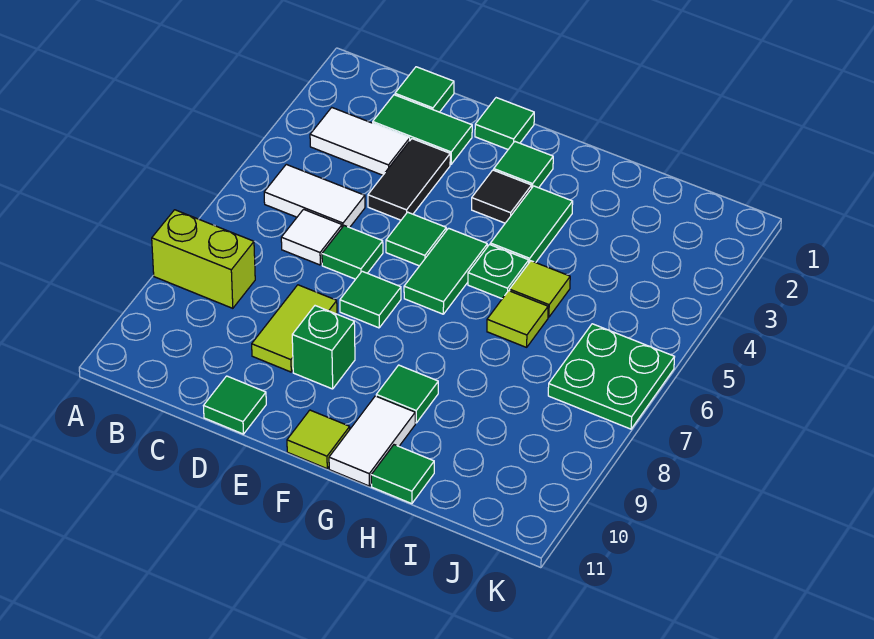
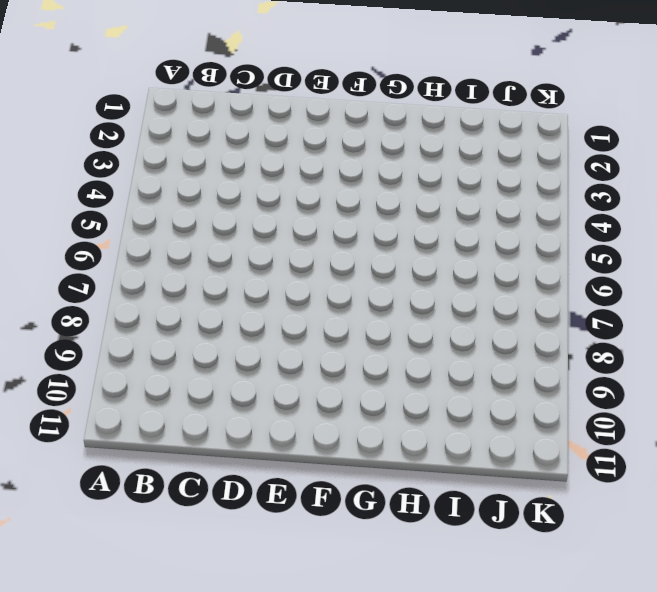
none -> lime 1x2 brick [152,210,255,308]
none -> white 1x2 tile [310,108,410,175]
none -> white 1x2 tile [264,164,365,228]

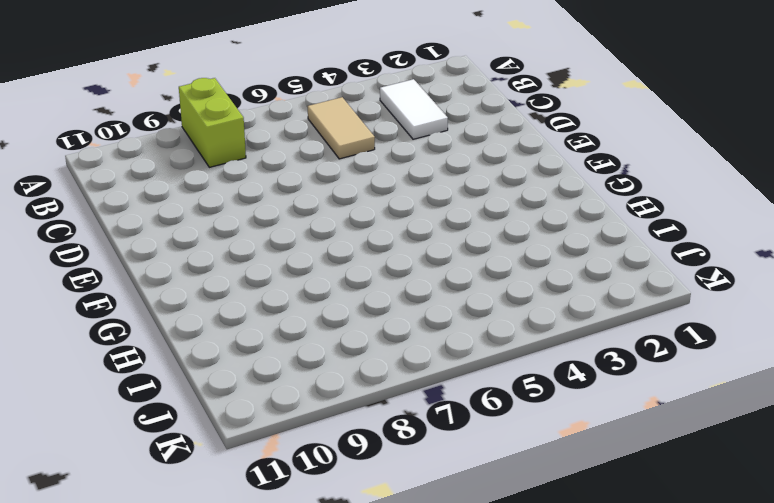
tan 1x2 tile [308,97,375,159] -> white 1x2 tile [264,164,365,228]
none -> green 1x1 tile [395,67,454,112]
none -> green 1x2 tile [373,95,472,164]
none -> white 1x1 tile [281,209,342,265]

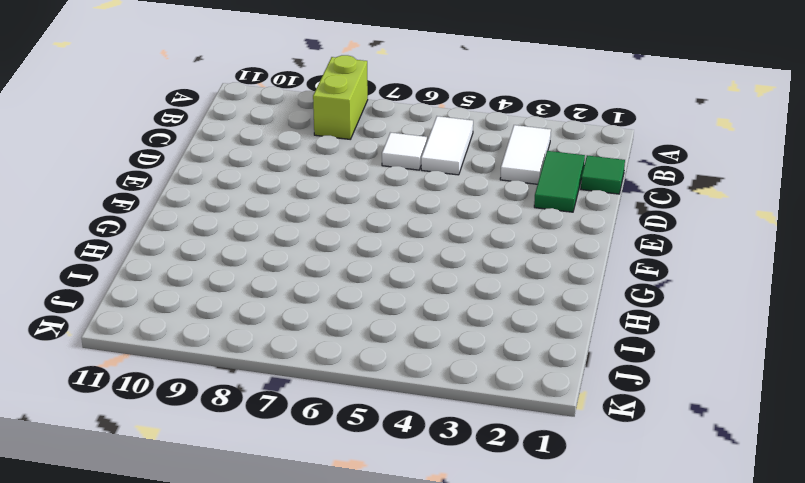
none -> black 1x2 tile [368,139,450,220]
none -> green 1x1 tile [322,226,383,279]
none -> lime 1x2 tile [252,285,337,372]

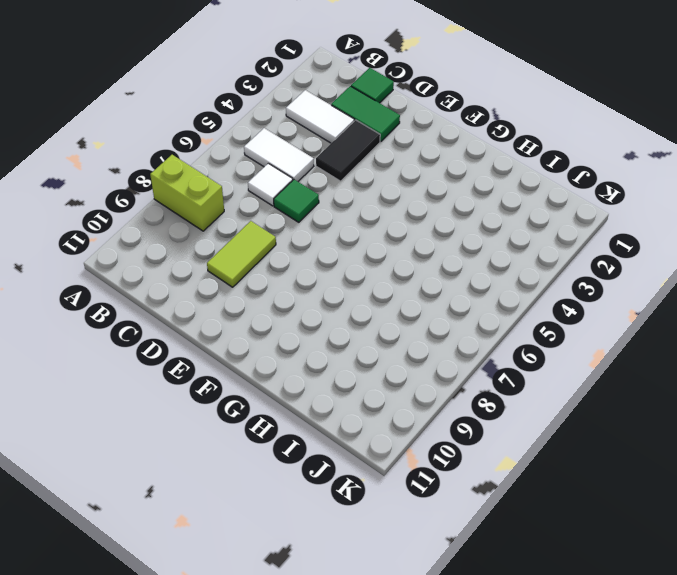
none -> green 1x1 tile [204,376,266,434]
none -> green 1x1 tile [475,98,534,149]
none -> green 1x1 tile [386,212,446,266]

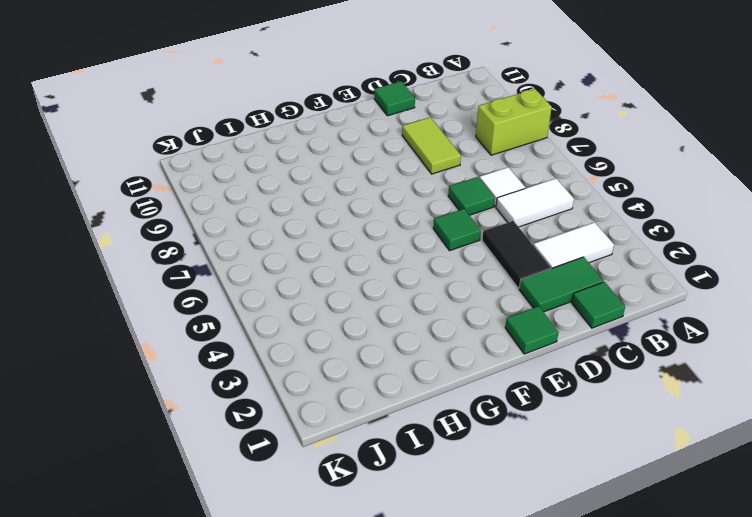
none -> green 1x1 tile [340,271,401,328]
none -> green 1x1 brick [292,306,355,389]
none -> green 1x1 tile [494,142,553,188]

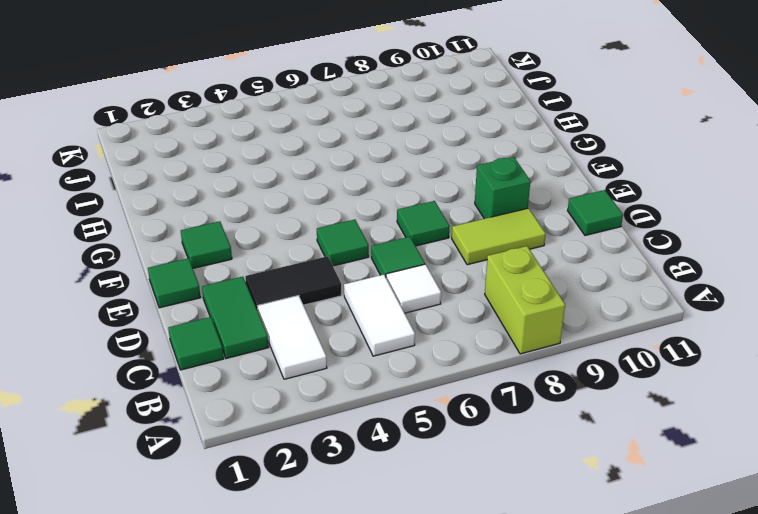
none -> black 1x1 tile [472,170,532,223]
none -> green 1x2 tile [404,228,487,314]
none -> lime 1x1 tile [287,410,350,469]

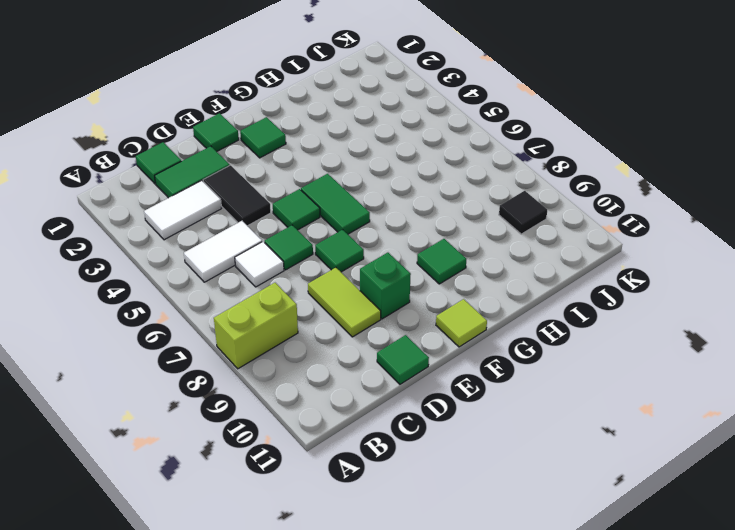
black 1x1 tile [499,191,547,234] -> black 1x1 tile moved to [472,170,532,223]
none -> green 1x2 tile [490,186,573,263]
none -> green 1x1 plate [468,245,529,299]
none -> white 1x2 tile [329,396,415,486]

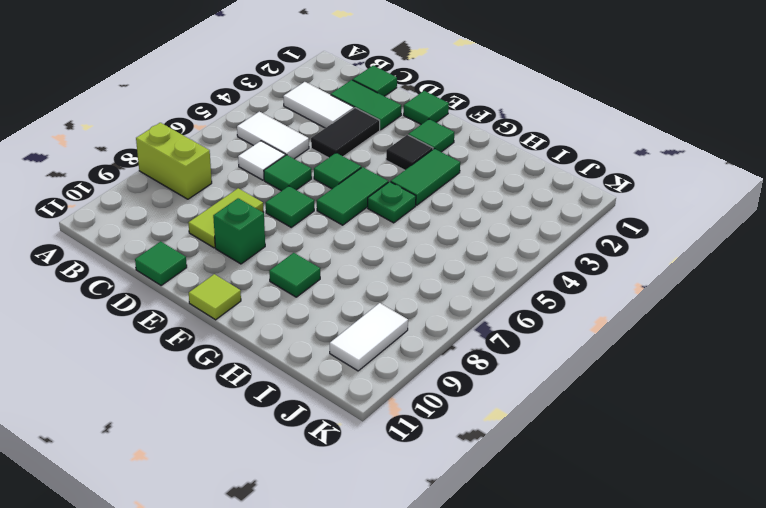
white 1x2 tile [330,303,408,371] -> white 1x2 tile moved to [329,396,415,486]
none -> lime 1x1 tile [510,261,570,317]
none -> lime 1x1 tile [487,291,548,347]
none -> green 1x1 tile [371,445,434,504]

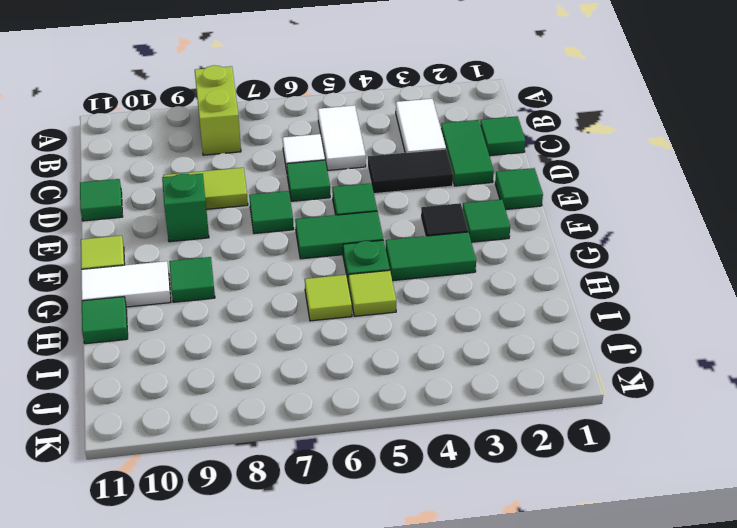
none -> green 2x2 plate [548,324,674,429]

